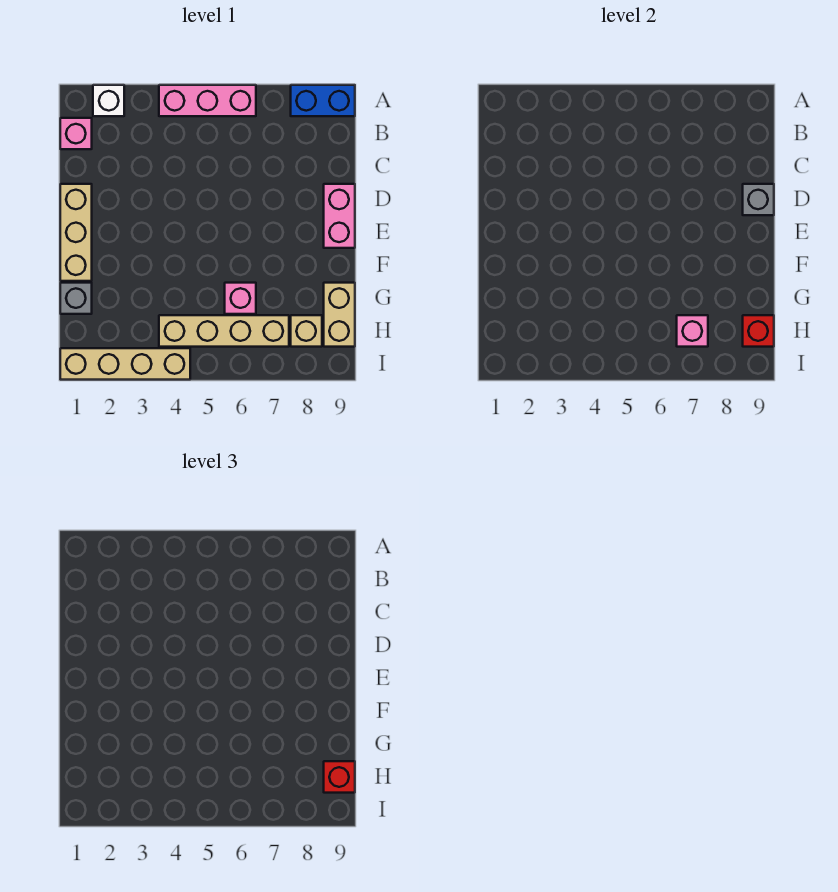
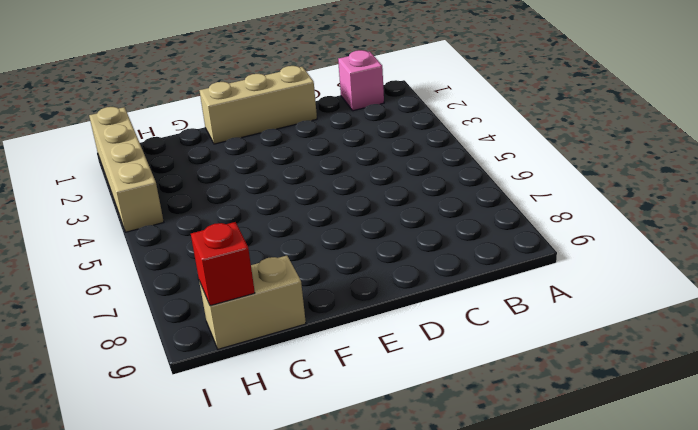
none -> white 1x1 brick [93,85,124,116]
none -> pink 1x3 brick [159,85,256,116]
none -> blue 1x2 brick [291,85,355,116]

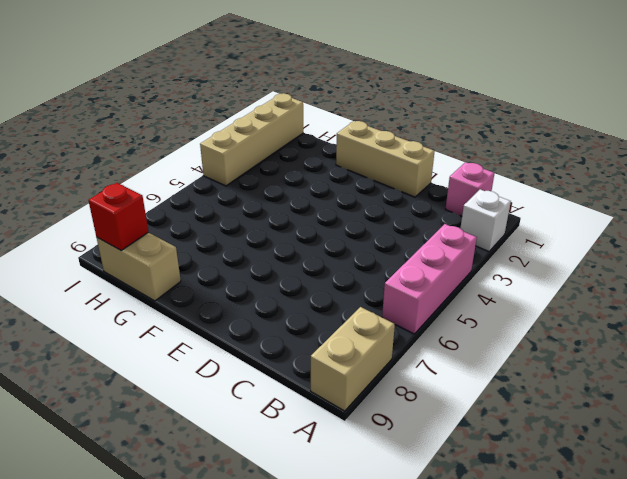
tan 1x2 brick [311,307,395,411] -> blue 1x2 brick [291,85,355,116]
none -> pink 1x2 brick [324,184,355,248]
none -> grey 1x1 brick [60,283,92,314]
none -> pink 1x1 brick [225,283,256,314]

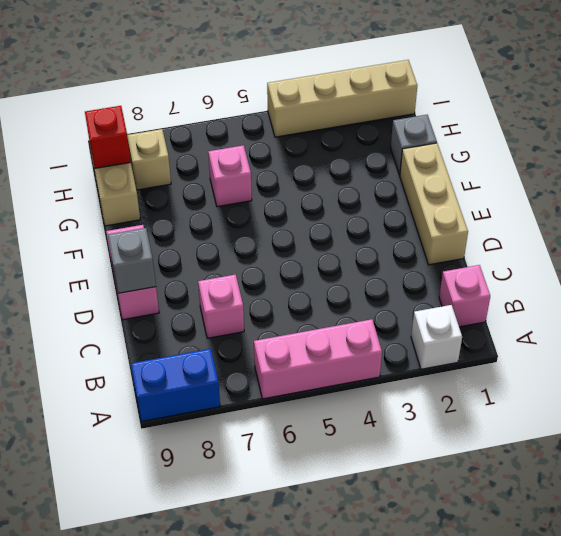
pink 1x1 brick [198,274,244,338] -> pink 1x1 brick moved to [677,315,708,347]
none -> tan 1x4 brick [159,315,289,347]
none -> red 1x1 brick [324,761,355,793]

